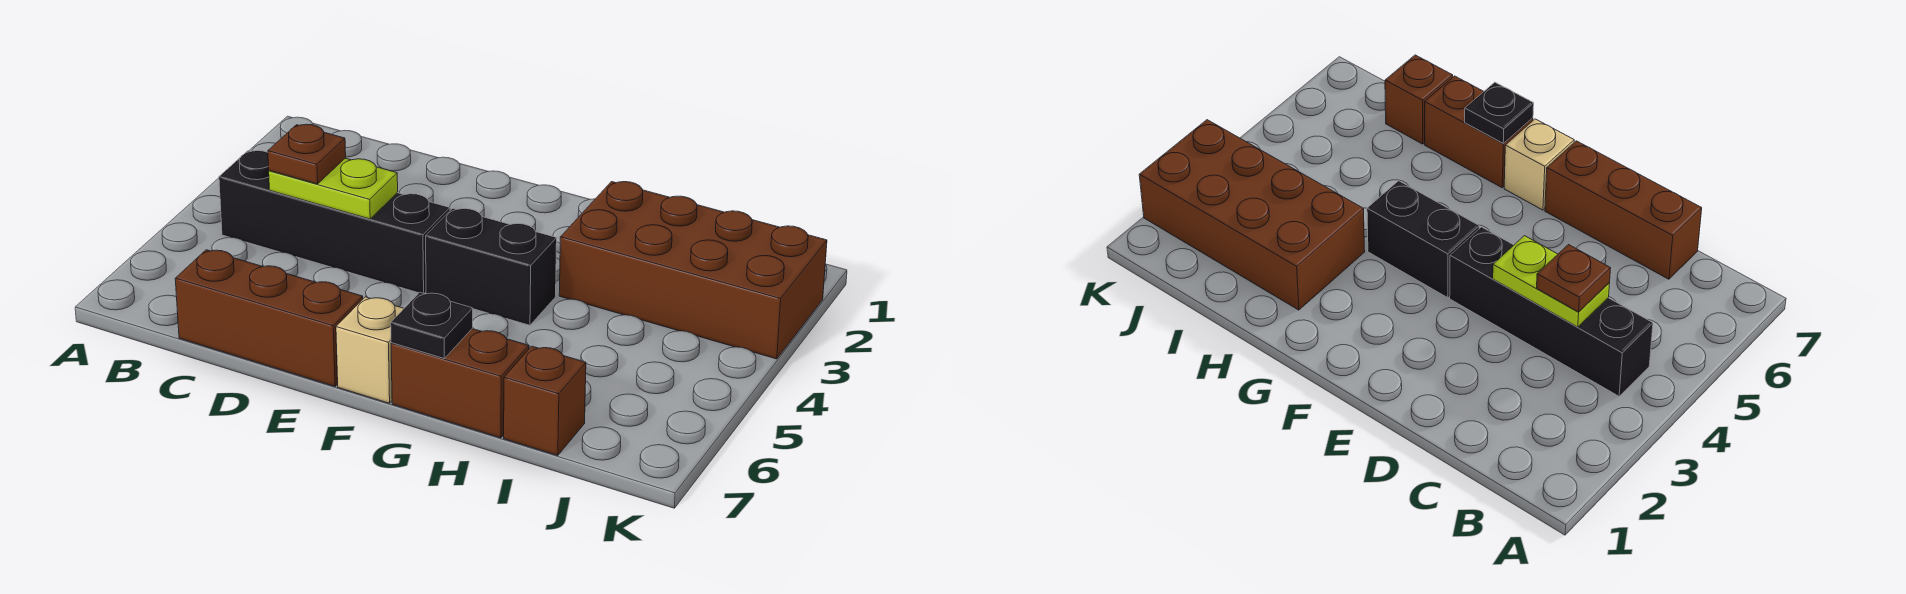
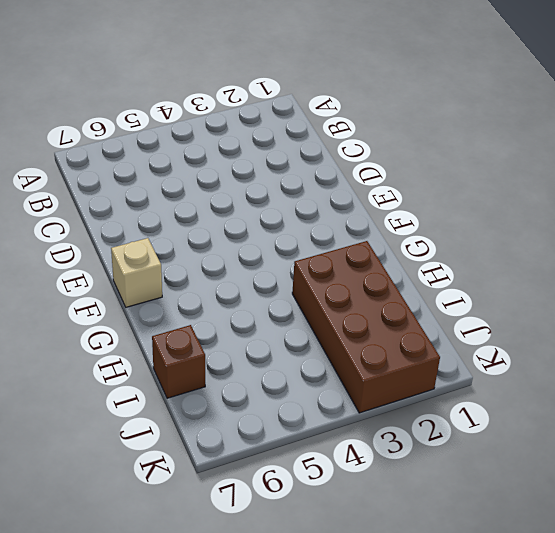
none -> black 1x4 brick [219,151,450,293]
none -> brown 1x3 brick [175,250,363,386]

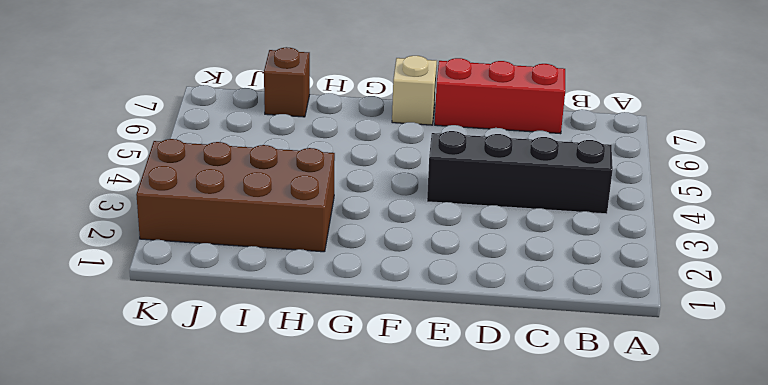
red 1x3 brick [435,58,565,134] -> brown 1x3 brick [175,250,363,386]
none -> black 1x2 brick [426,208,557,325]
none -> brown 1x2 brick [391,329,529,438]

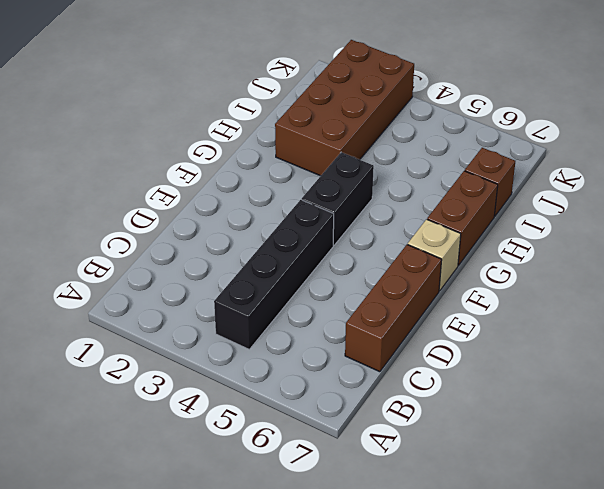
none -> lime 1x2 plate [269,158,398,219]
none -> black 1x1 plate [391,292,473,358]

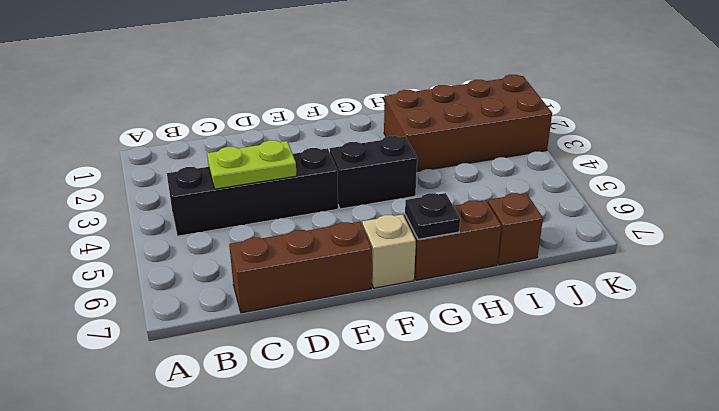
none -> brown 1x1 plate [268,124,346,184]

